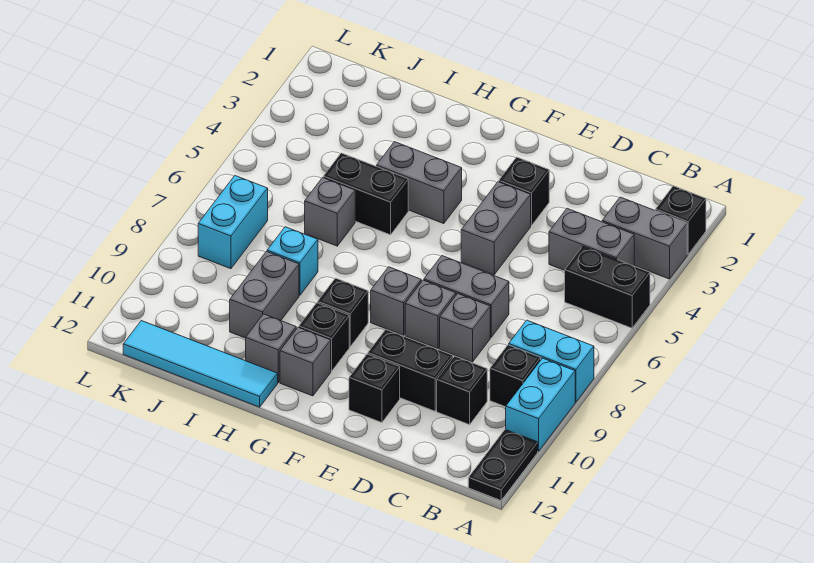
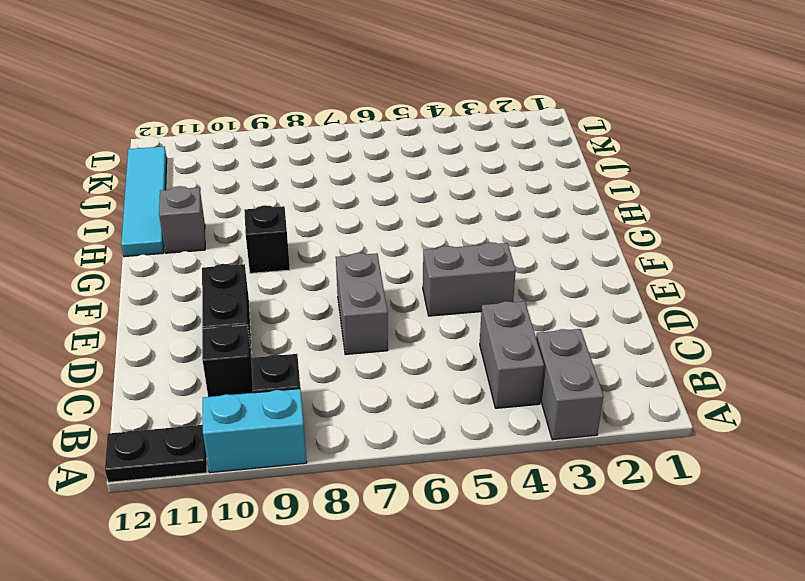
none -> black 1x1 brick [655,186,706,254]
none -> black 1x2 brick [565,247,650,328]
none -> cyan 1x2 brick [509,320,594,402]

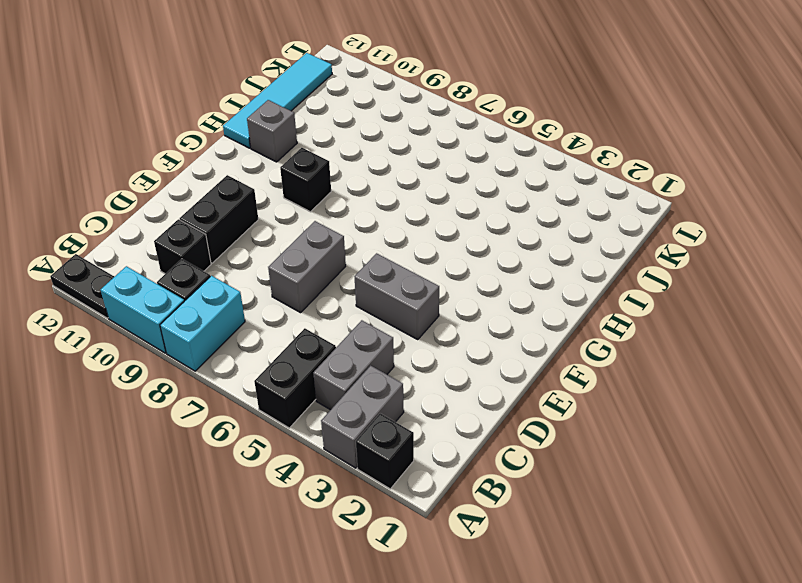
none -> grey 1x1 brick [440,294,490,362]
none -> black 1x1 brick [499,157,549,226]
none -> grey 1x1 brick [405,280,456,349]

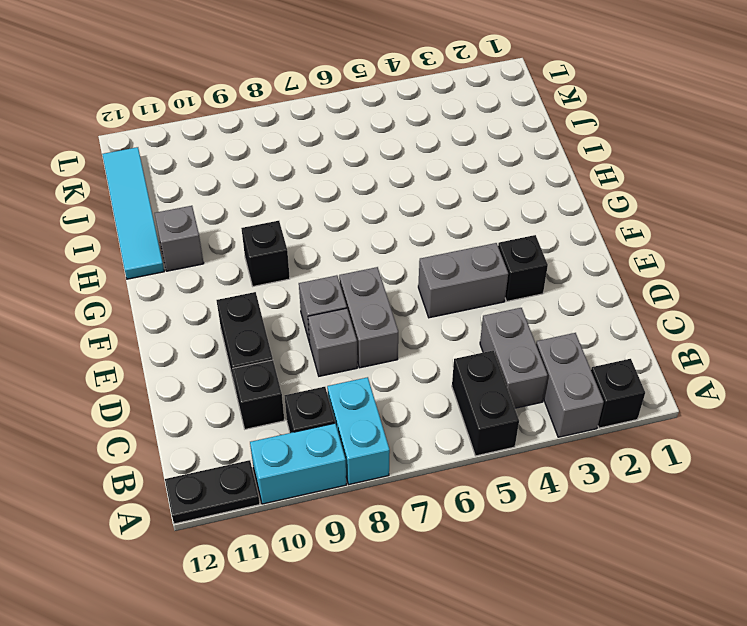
none -> black 1x1 brick [349,354,400,423]
none -> grey 1x1 brick [371,267,421,335]
none -> grey 1x2 brick [377,142,462,224]

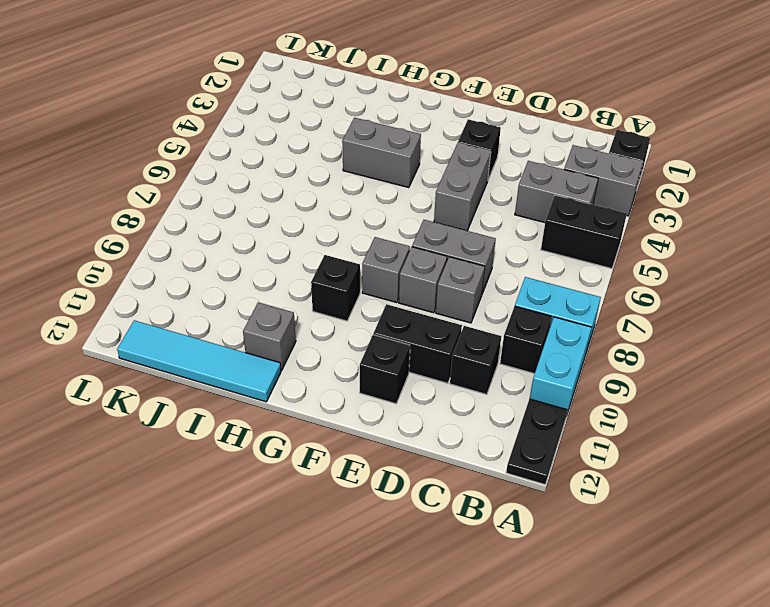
none -> black 1x1 brick [299,303,349,371]
none -> grey 1x1 brick [280,327,331,396]
none -> black 1x2 brick [323,153,408,235]

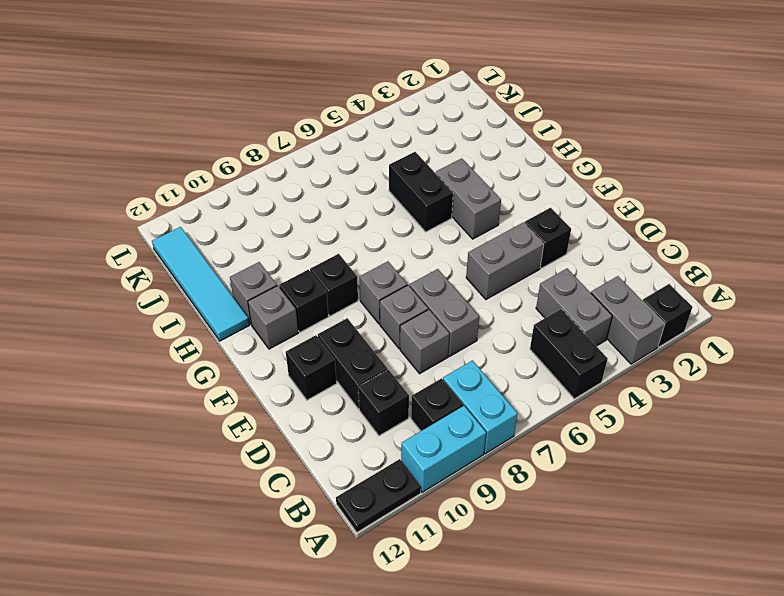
none -> grey 1x1 brick [305,178,355,246]
none -> cyan 1x1 brick [267,227,318,295]
none -> grey 1x2 brick [230,252,299,338]

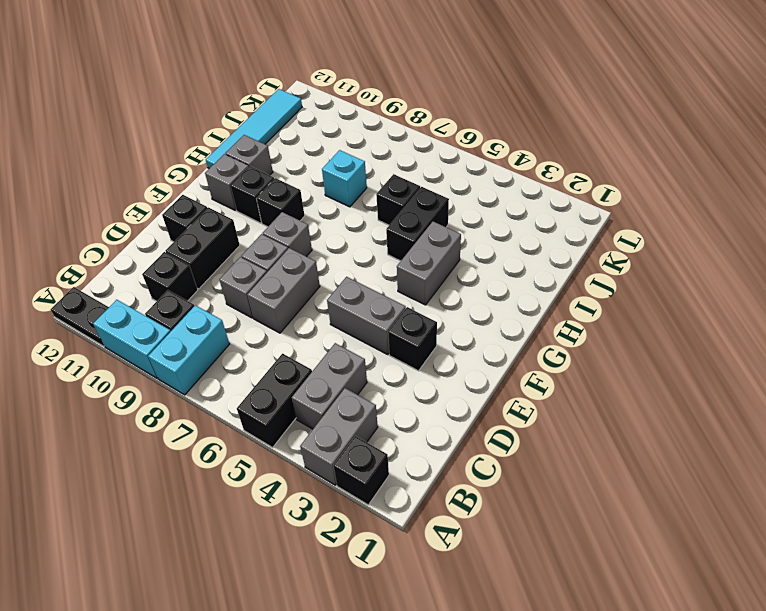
black 1x1 brick [376,174,420,225] -> grey 1x1 brick [305,178,355,246]
none -> grey 1x2 brick [230,252,299,338]
none -> cyan 1x2 brick [198,176,268,269]

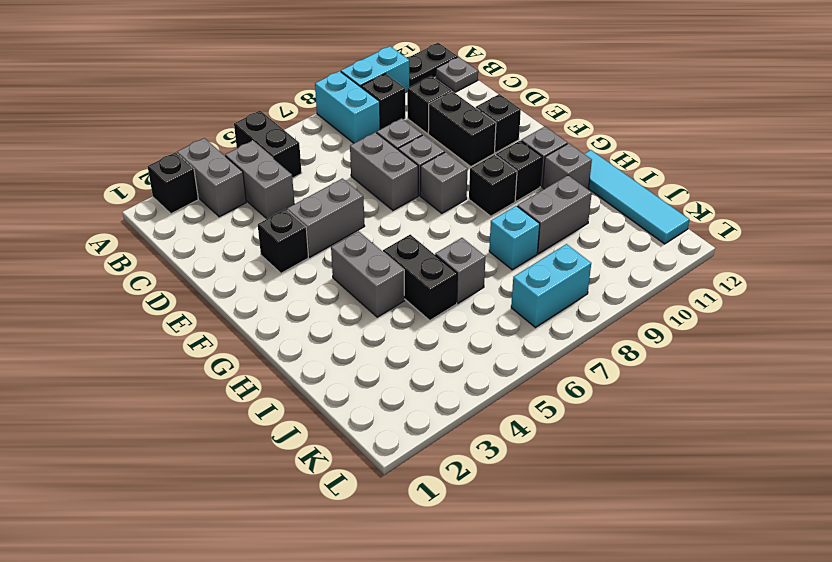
grey 1x1 plate [436,57,478,92] -> none

